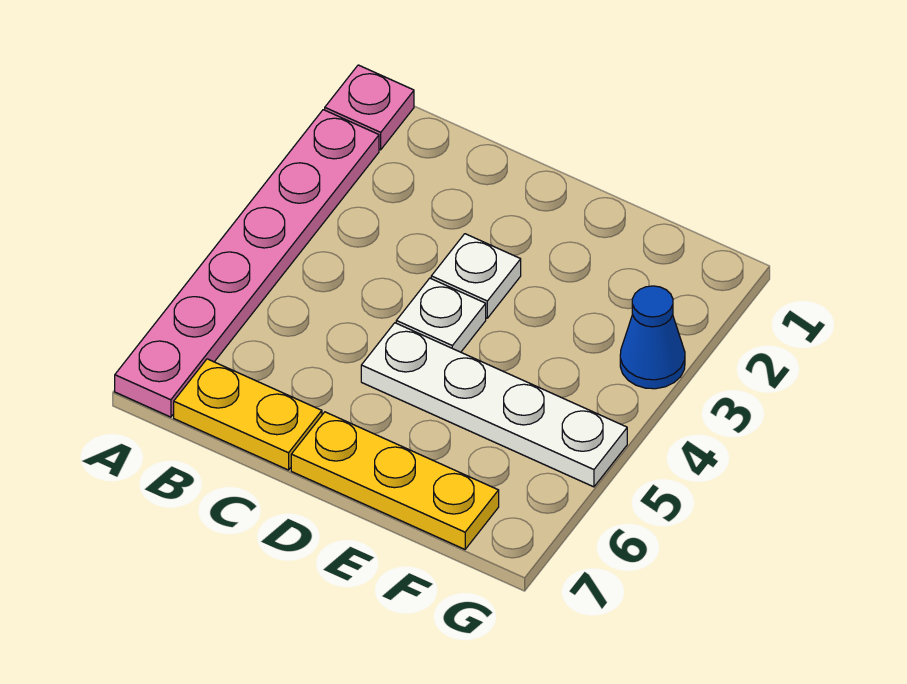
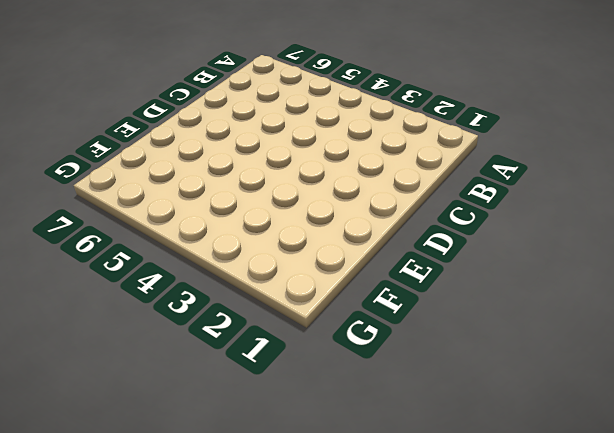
none -> pink 1x1 plate [325,65,414,150]
none -> pink 1x6 plate [115,110,379,417]

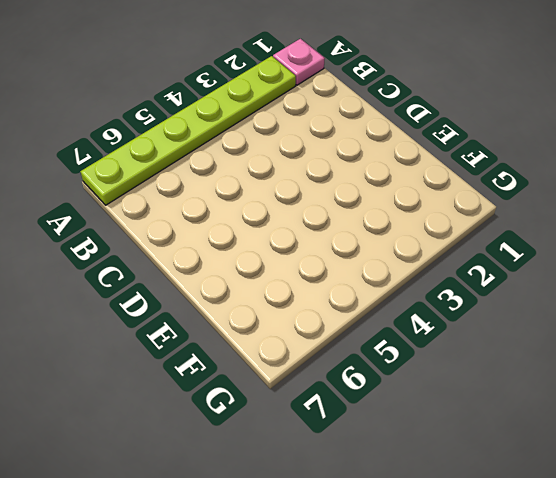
lime 1x6 plate [80,56,296,205] -> pink 1x6 plate [115,110,379,417]
none -> yellow 1x2 plate [174,359,322,470]
none -> white 1x1 plate [431,234,521,318]

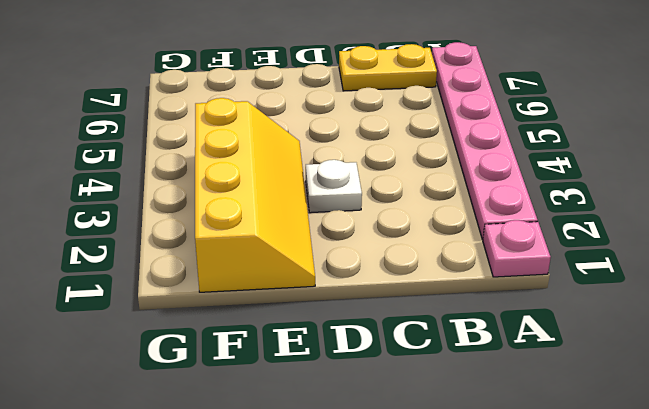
yellow 2x4 slope [195,98,315,292] -> none
none -> white 1x1 plate [396,278,486,352]
none -> white 1x4 plate [361,323,627,487]

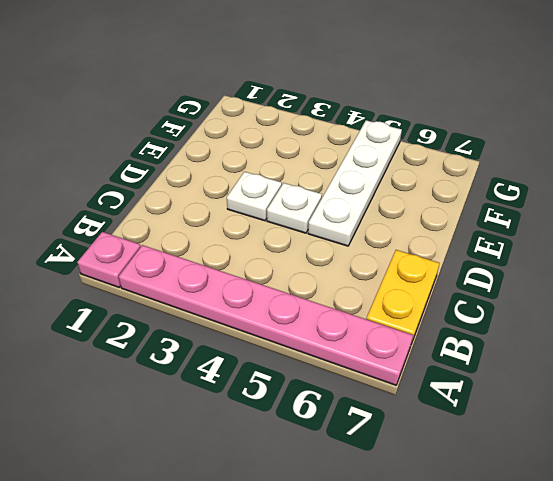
none -> yellow 1x3 plate [291,412,499,549]
none -> blue 1x1 cone [620,286,685,389]

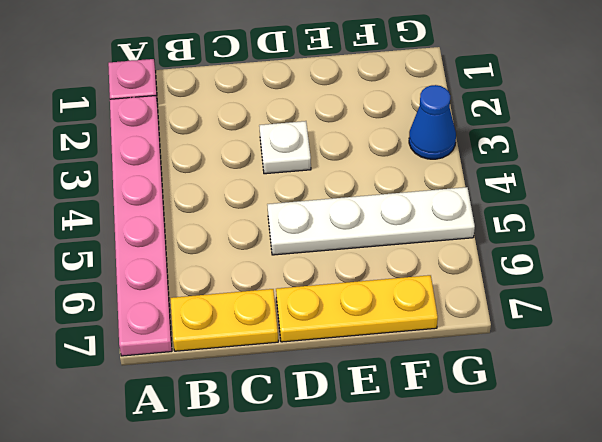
none -> white 1x1 plate [396,278,486,352]

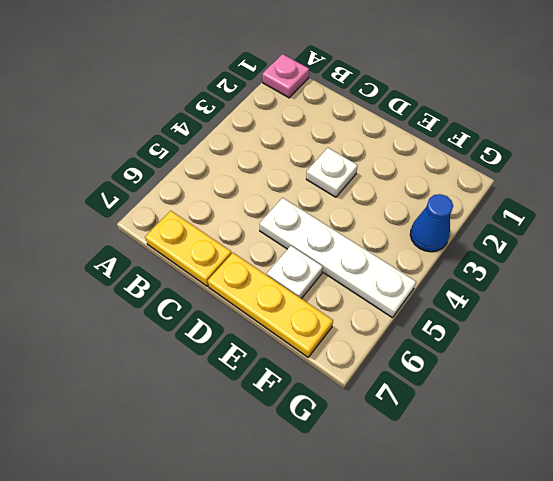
white 1x1 plate [267,246,323,299] -> white 1x1 plate moved to [396,278,486,352]
none -> pink 1x6 plate [115,110,379,417]

